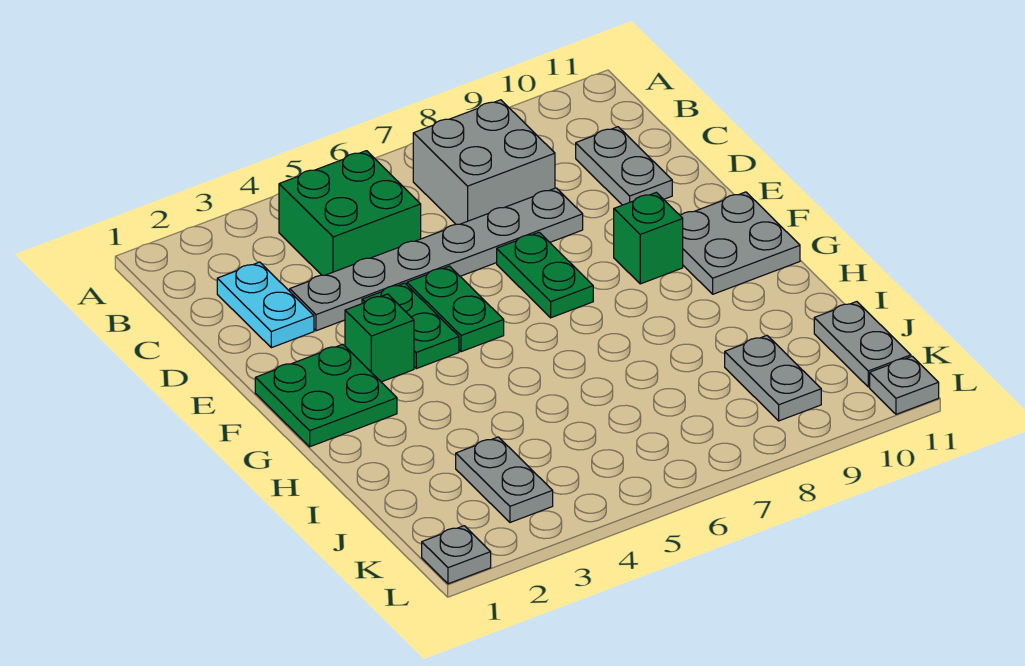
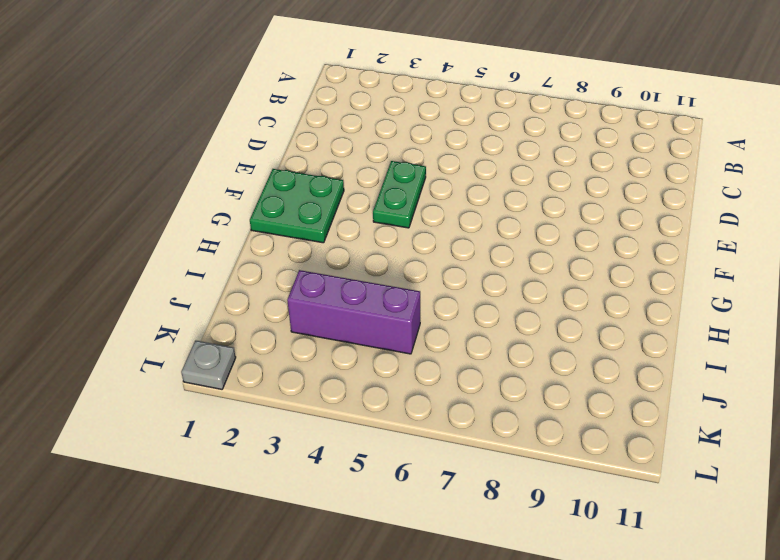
purple 1x3 brick [287,270,420,354] -> grey 1x2 plate [456,437,553,522]
none -> green 2x2 brick [279,151,421,275]
none -> grey 2x2 brick [413,100,555,224]
none -> cyan 1x2 plate [217,262,314,348]

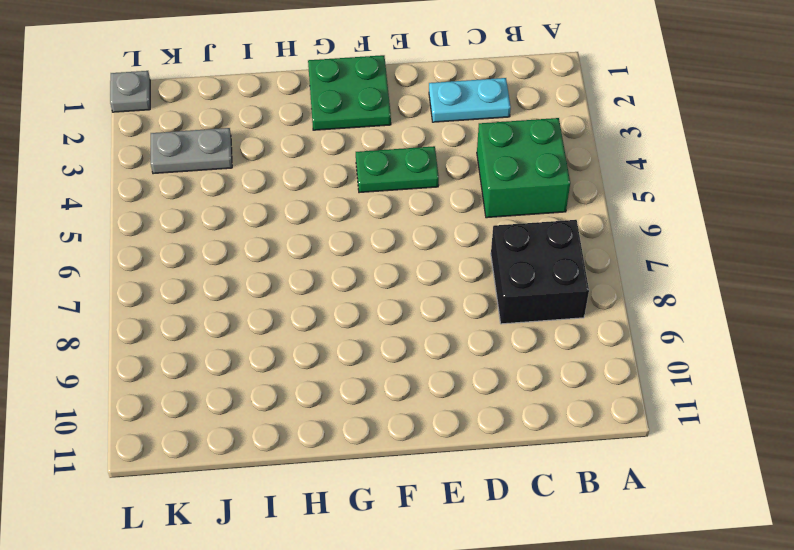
black 2x2 brick [491,220,589,324] -> grey 2x2 brick [413,100,555,224]
none -> grey 1x2 plate [576,127,672,205]
none -> grey 1x6 plate [290,188,583,331]
none -> green 1x2 plate [407,266,504,352]

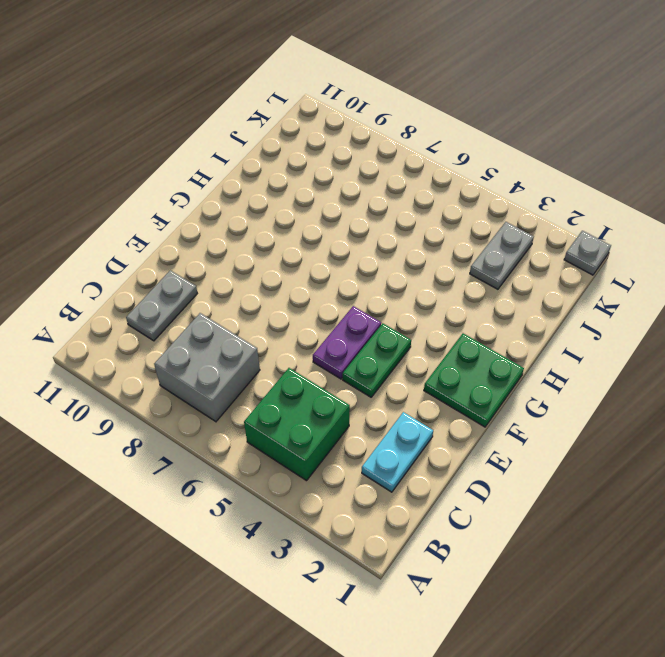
purple 1x2 plate [313,306,381,379] -> green 1x2 plate [407,266,504,352]
none -> grey 1x6 plate [290,188,583,331]
none -> green 1x2 plate [497,232,593,318]
none -> green 1x1 brick [345,294,414,382]

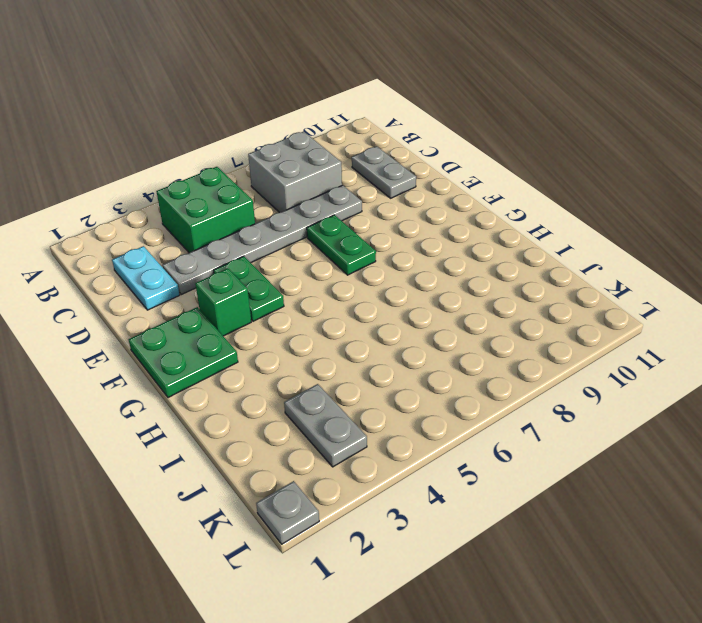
none -> green 1x2 plate [407,266,504,352]
none -> green 1x1 brick [614,192,683,284]
none -> grey 2x2 plate [680,192,800,294]

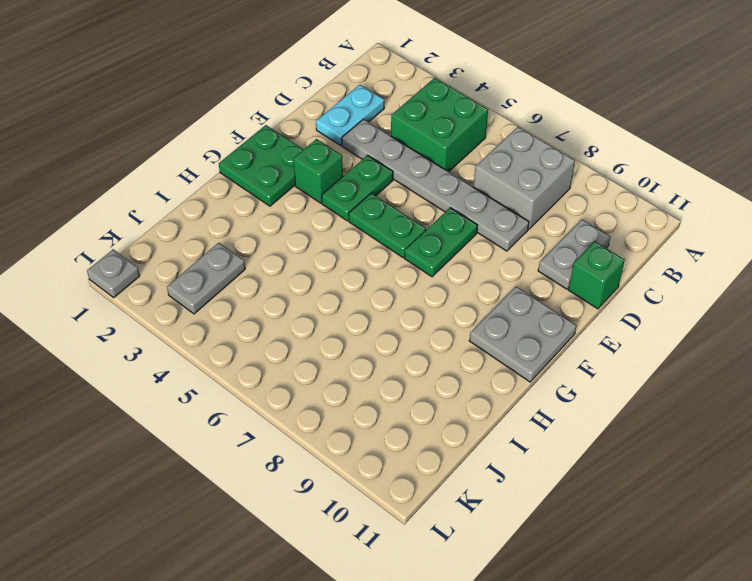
green 1x1 brick [569,241,625,309] -> green 1x1 brick moved to [614,192,683,284]
green 1x2 plate [349,193,426,258] -> green 1x2 plate turned to [407,266,504,352]
none -> grey 1x2 plate [725,336,821,421]
none -> grey 1x2 plate [814,302,911,387]
none -> grey 1x1 plate [870,356,939,414]

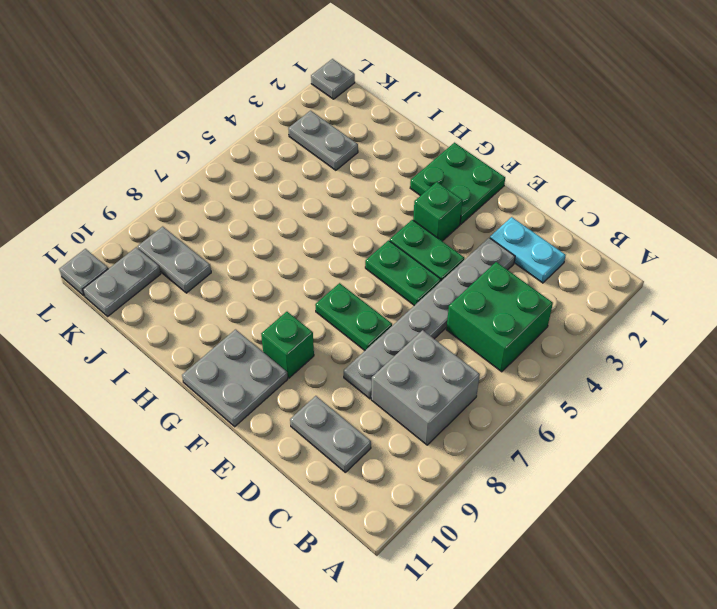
grey 1x2 plate [83,247,161,316] -> grey 1x2 plate turned to [814,302,911,387]

